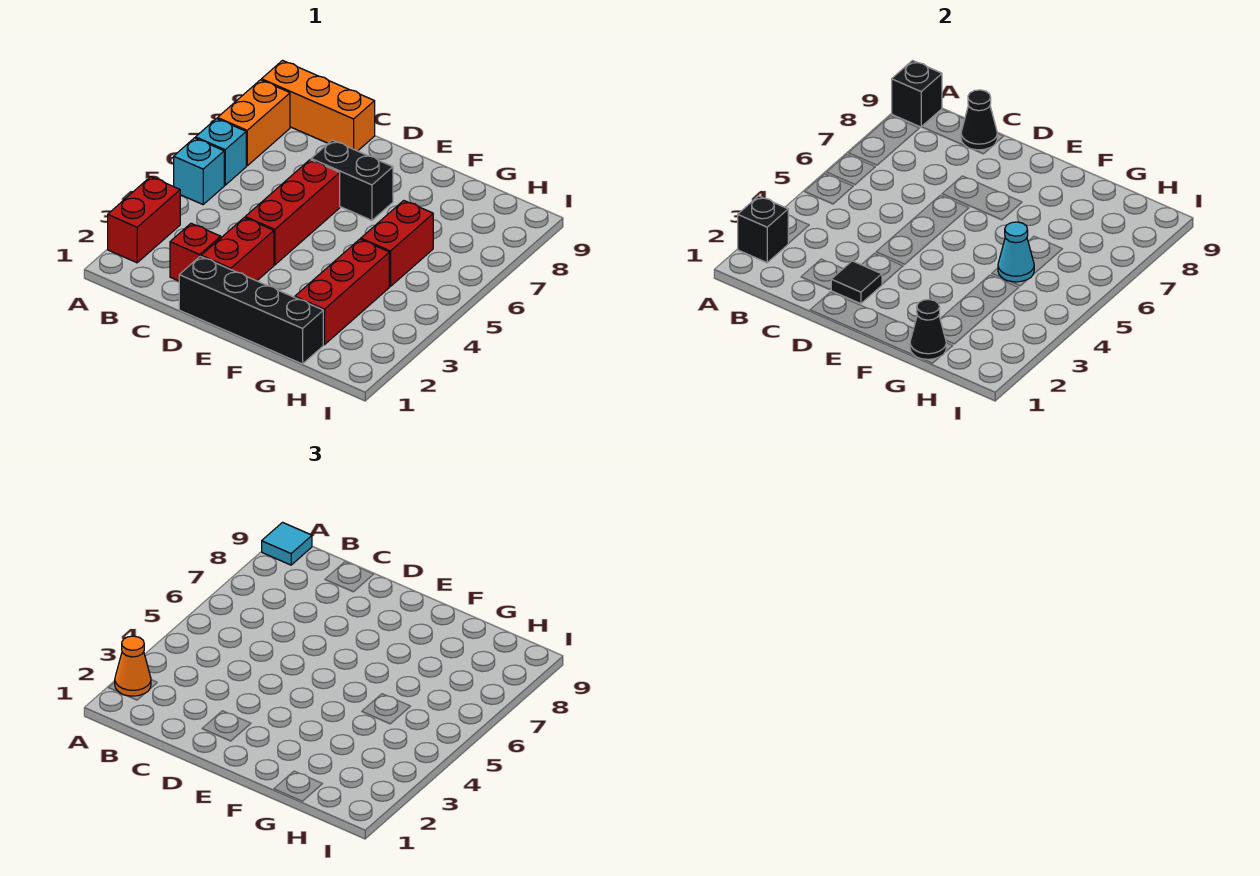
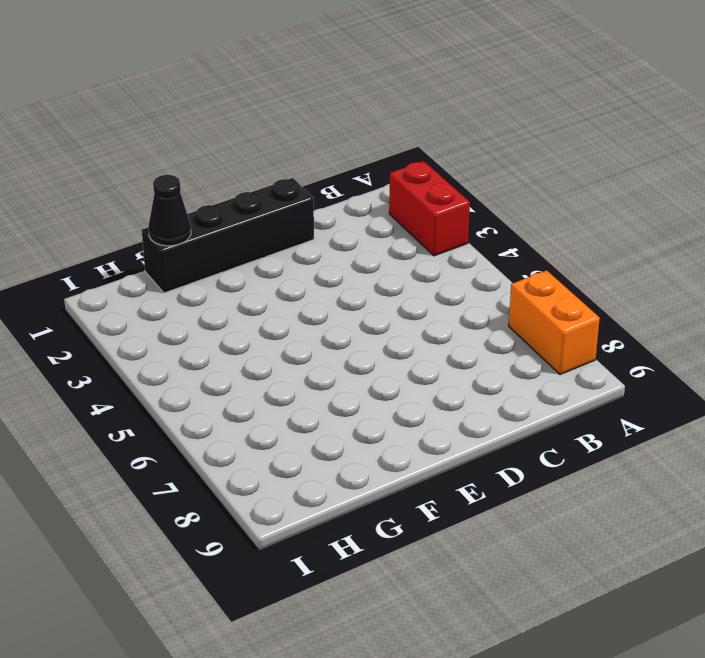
none -> cyan 1x1 brick [174,138,224,204]
none -> cyan 1x1 brick [196,119,246,185]
none -> orange 1x3 brick [262,61,375,151]

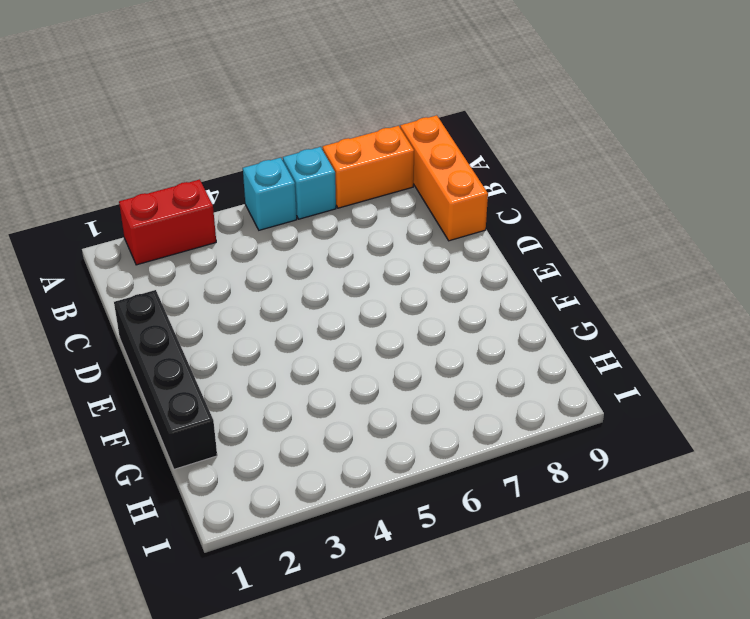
none -> red 1x1 brick [170,223,221,281]
none -> red 1x2 brick [201,218,274,281]
none -> red 1x3 brick [245,160,340,265]

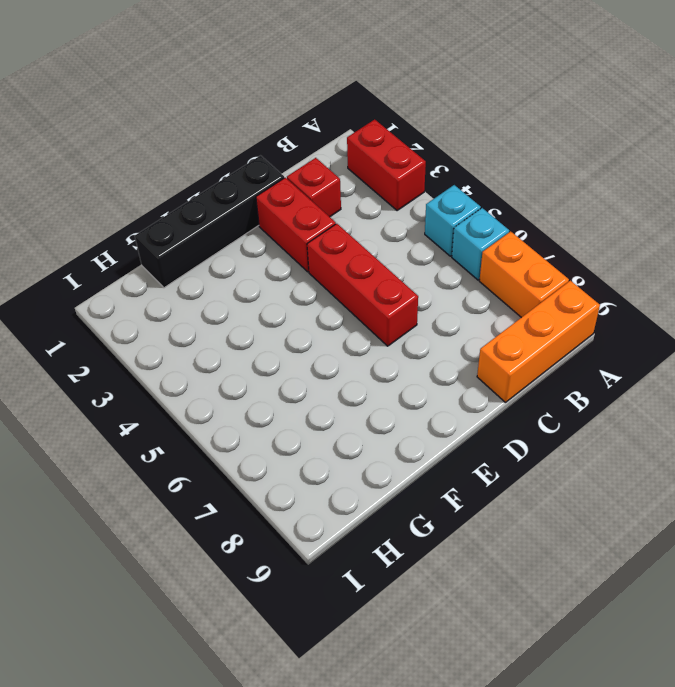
none -> black 1x2 brick [311,140,393,220]
none -> red 1x3 brick [295,239,389,345]
none -> red 1x2 brick [361,201,433,287]

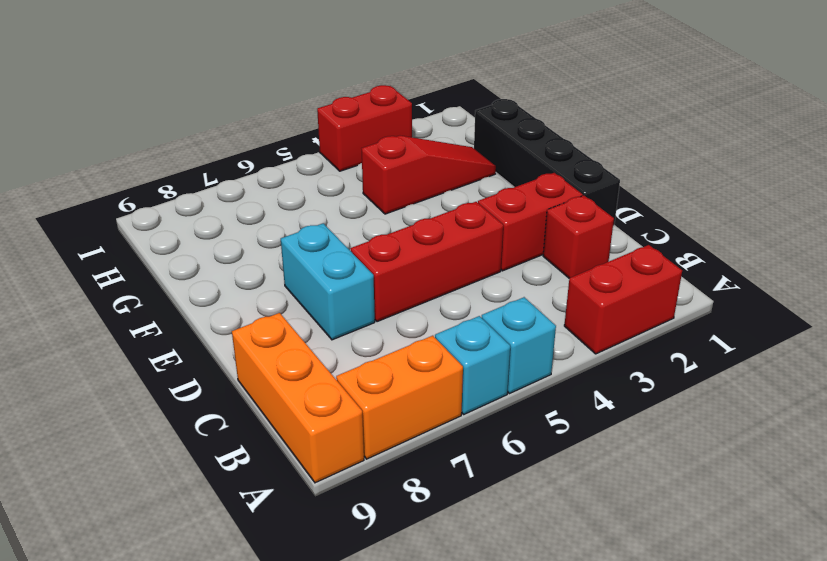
cyan 1x2 brick [281,223,375,340] -> black 1x2 brick [311,140,393,220]
red 1x3 slope [361,136,496,214] -> red 1x3 brick [295,239,389,345]
red 1x2 brick [317,85,412,171] -> red 1x2 brick moved to [361,201,433,287]
none -> black 1x1 brick [738,196,788,263]
none -> black 1x1 brick [892,61,942,127]
none -> black 1x1 cone [961,90,997,150]

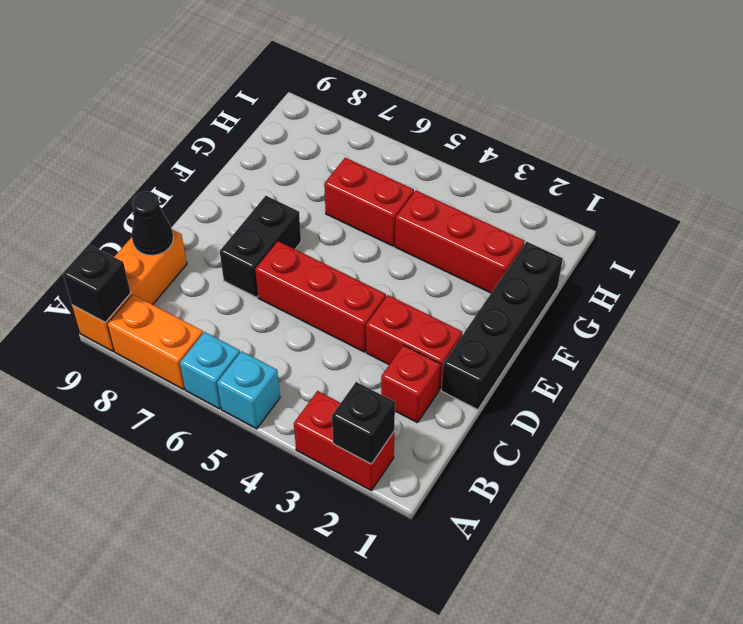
none -> black 1x1 tile [831,261,882,304]
none -> black 1x1 cone [910,300,946,359]
none -> cyan 1x1 cone [998,222,1034,282]

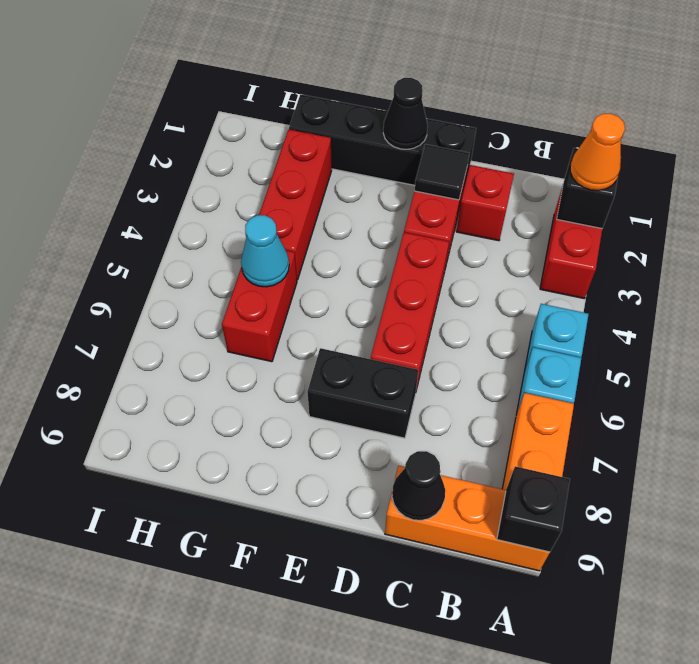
black 1x1 cone [383,78,428,149] -> black 1x1 cone moved to [910,300,946,359]
none -> cyan 1x1 tile [262,522,312,565]

